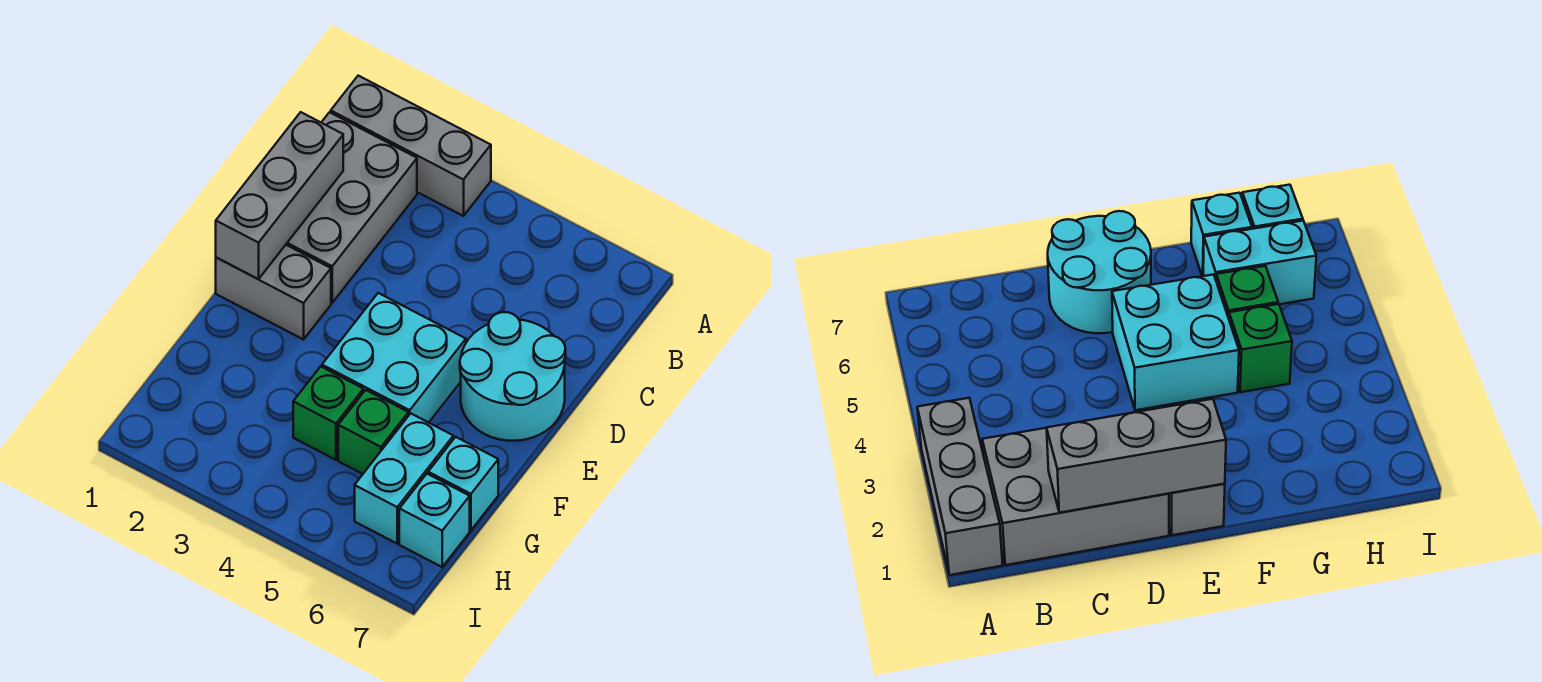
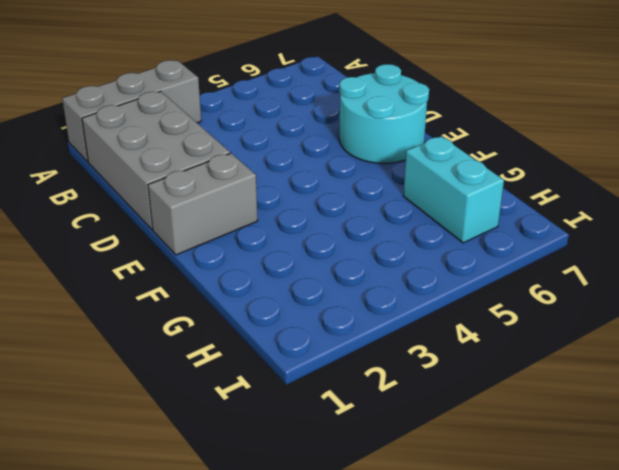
none -> cyan 2x2 brick [322,293,466,423]
none -> green 1x1 brick [293,367,363,460]

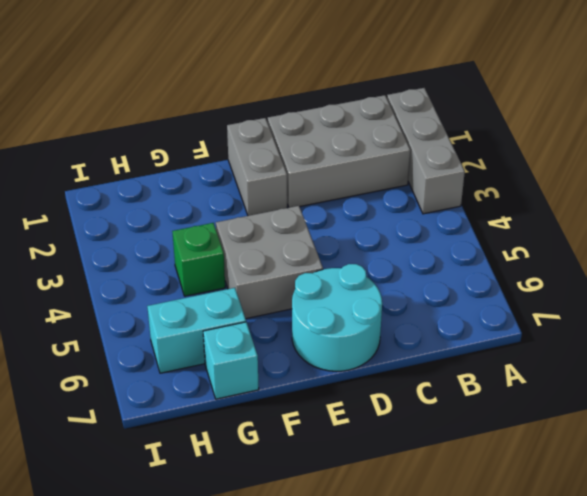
grey 2x2 brick [216,206,323,319] -> cyan 2x2 brick [322,293,466,423]
none -> green 1x1 brick [338,390,408,474]
none -> cyan 1x1 brick [399,474,470,567]

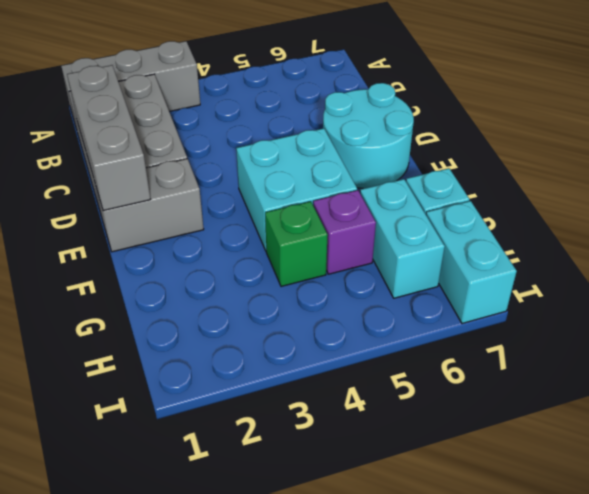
purple 1x1 brick [313,190,376,274] -> green 1x1 brick [338,390,408,474]
cyan 1x2 brick [426,201,517,324] -> cyan 1x1 brick [399,474,470,567]

